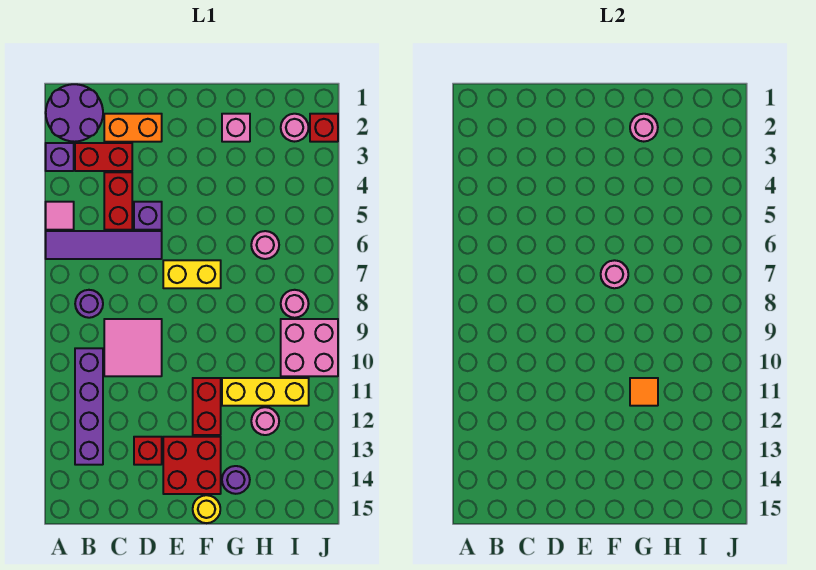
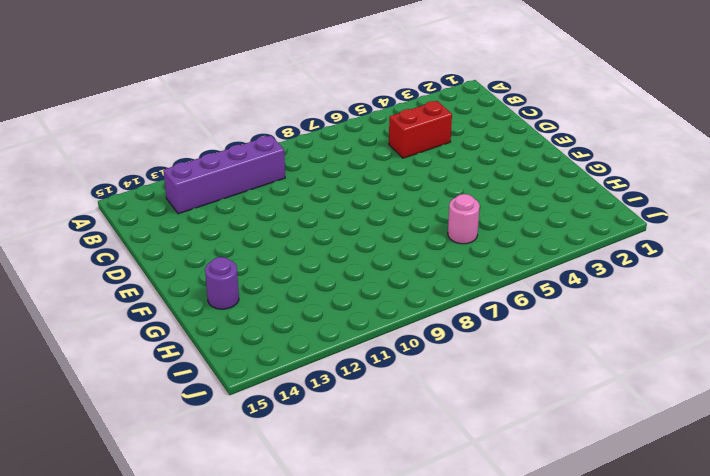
none -> purple 2x2 round brick [46,84,103,142]
none -> purple 1x1 brick [46,143,74,171]
none -> pink 1x1 tile [46,202,74,230]

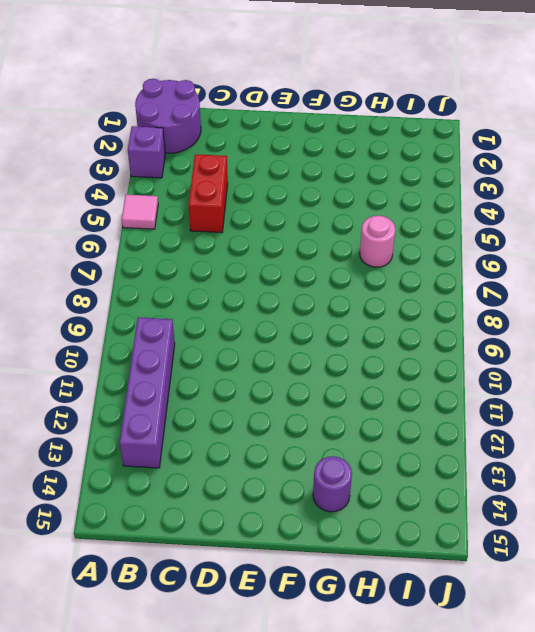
none -> purple 1x4 tile [46,231,162,259]
none -> red 1x2 brick [75,143,132,171]
none -> purple 1x1 round brick [75,290,103,318]

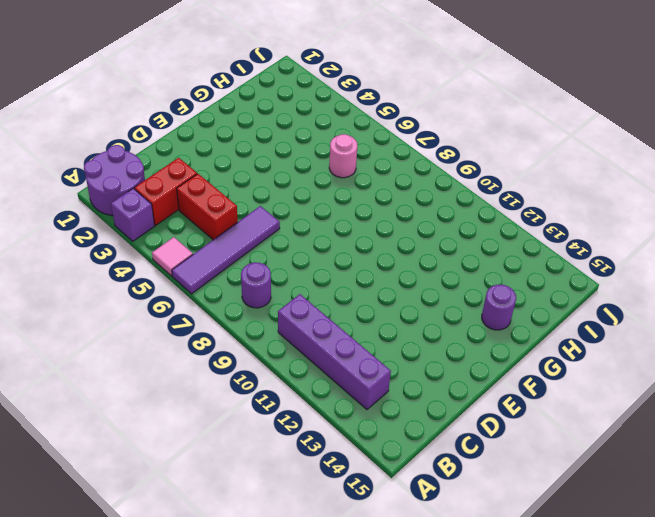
none -> orange 1x2 brick [104,114,162,142]
none -> pink 2x2 tile [104,319,162,376]
none -> purple 1x1 brick [134,202,162,230]

